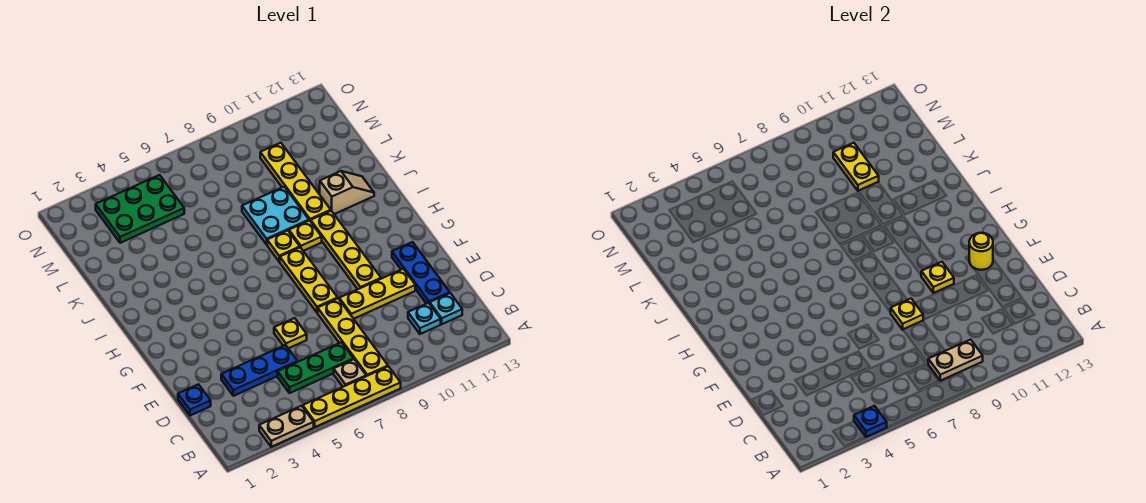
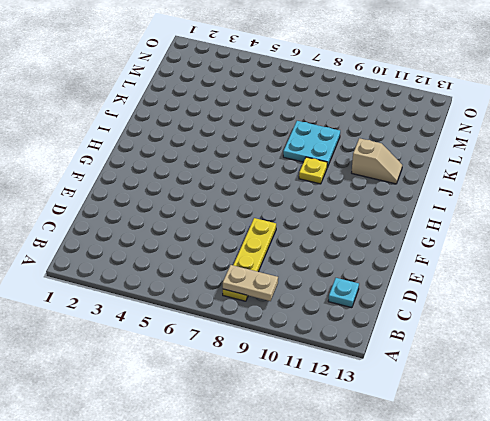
none -> tan 1x2 plate [259,406,314,447]
none -> yellow 1x4 plate [303,366,401,427]
none -> tan 1x1 plate [334,359,366,387]

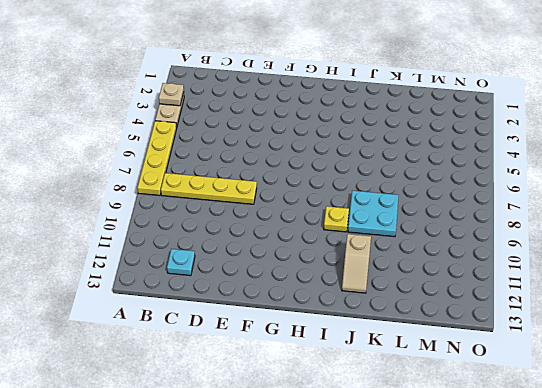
tan 1x1 plate [159,83,184,106] -> tan 1x1 plate moved to [334,359,366,387]
none -> green 1x3 plate [278,342,354,393]
none -> cyan 1x1 plate [408,303,441,334]
none -> blue 1x1 plate [178,384,211,416]

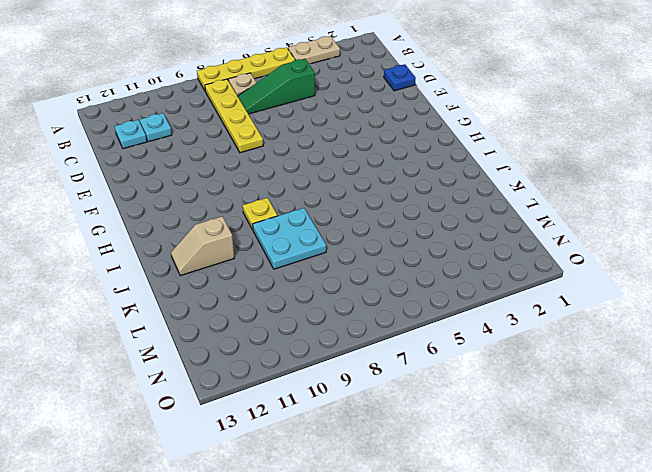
green 1x3 slope [238,59,315,114] -> green 1x3 plate [278,342,354,393]
none -> blue 1x3 plate [221,345,298,396]
none -> blue 1x3 plate [392,242,450,304]
none -> yellow 1x1 plate [274,318,307,348]

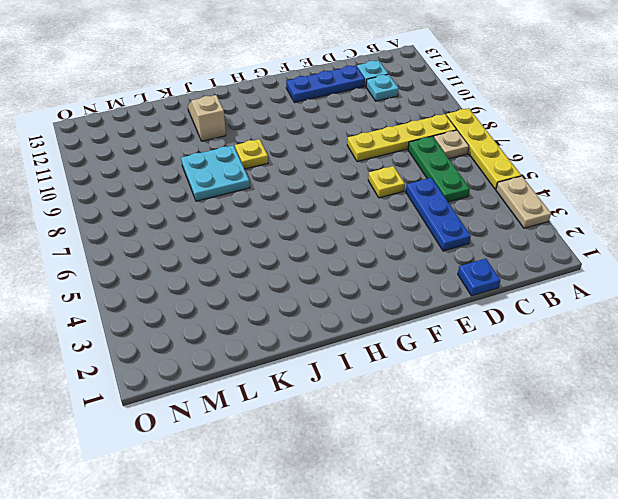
none -> yellow 1x3 plate [339,269,415,319]
none -> yellow 1x3 plate [279,247,338,313]
none -> yellow 1x4 plate [311,211,381,289]

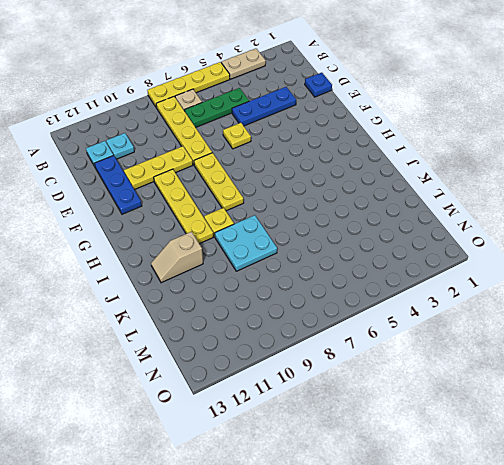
none -> yellow 1x1 plate [267,230,300,261]
none -> yellow 1x4 plate [260,143,331,221]
none -> green 2x3 plate [96,175,184,243]

